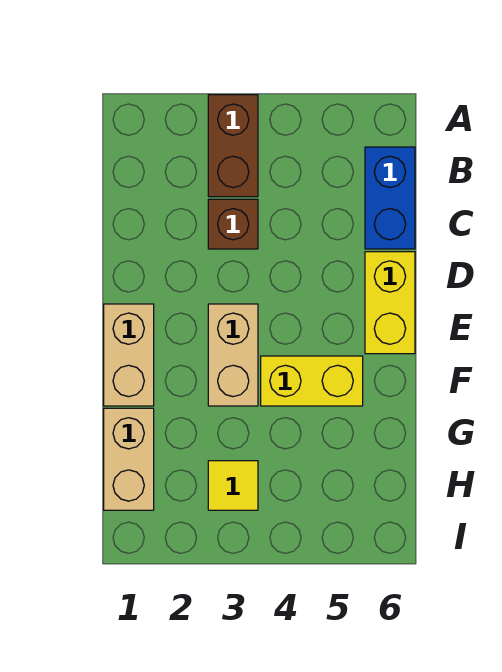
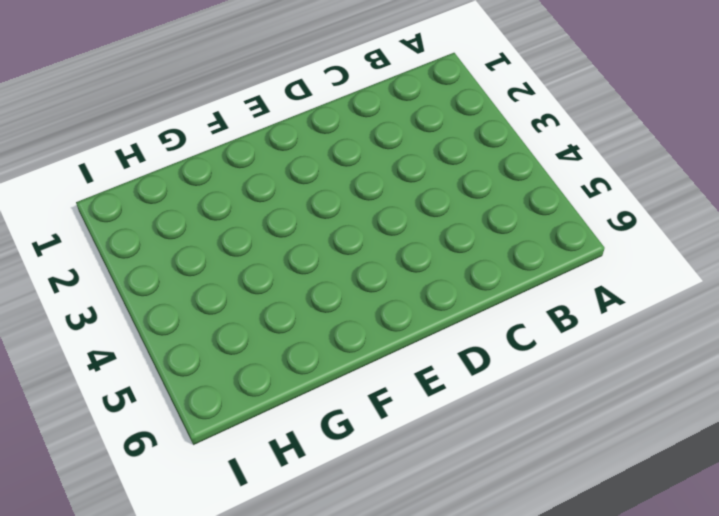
none -> brown 1x2 brick [208,95,258,197]
none -> blue 1x2 brick [365,147,415,249]

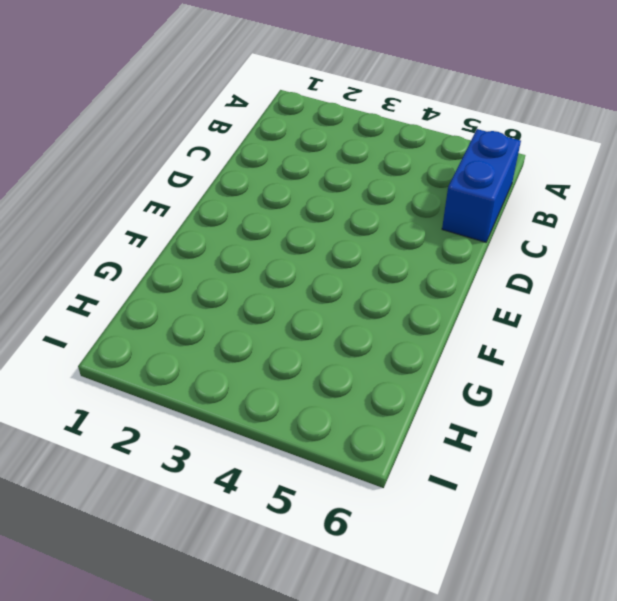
none -> brown 1x2 brick [208,95,258,197]
none -> brown 1x1 brick [208,199,258,249]

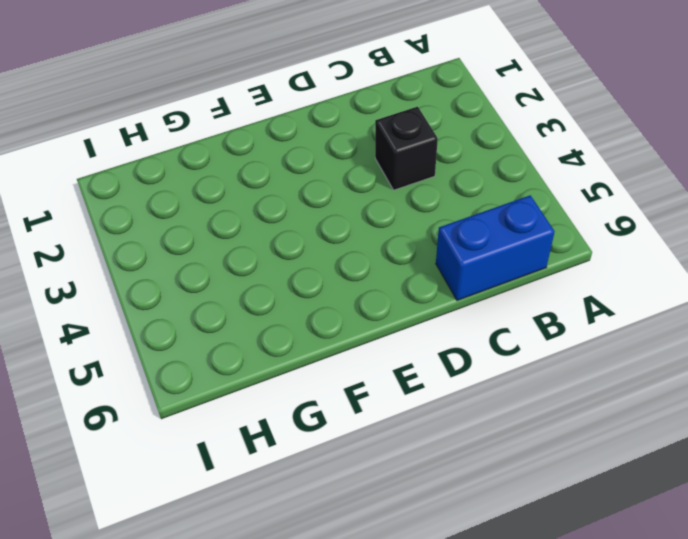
black 1x1 brick [375,107,438,190] -> brown 1x1 brick [208,199,258,249]
none -> brown 1x2 brick [208,95,258,197]
none -> yellow 1x2 brick [365,252,415,354]

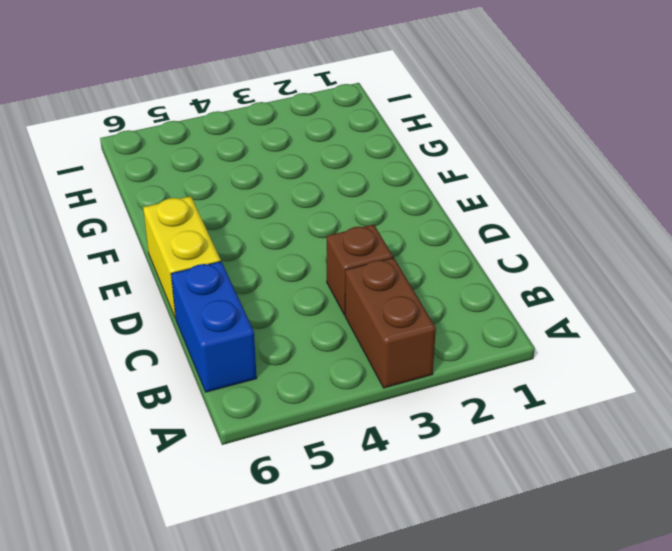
none -> tan 1x2 brick [104,304,154,406]
none -> tan 1x2 brick [208,304,258,406]

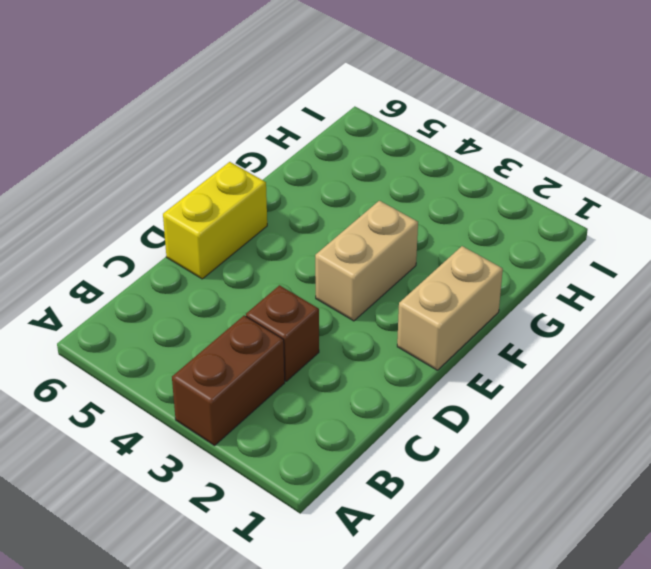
none -> blue 1x2 brick [365,147,415,249]
none -> yellow 1x2 brick [261,356,363,406]

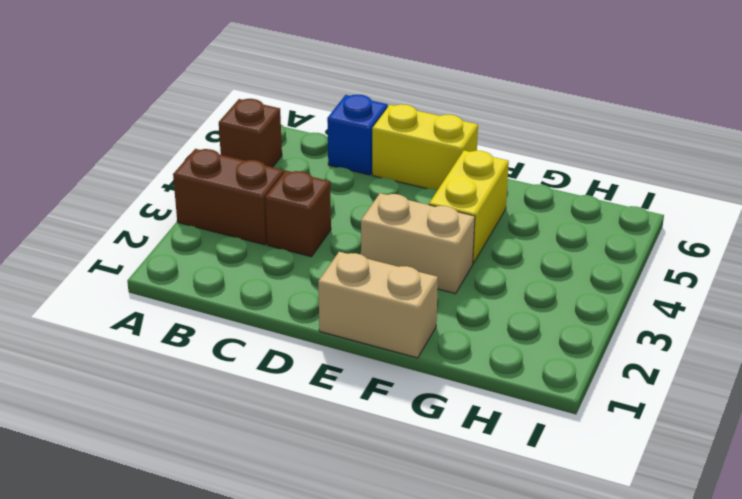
brown 1x1 brick [219,99,282,167] -> none
blue 1x1 brick [327,95,388,175] -> blue 1x2 brick [365,147,415,249]
none -> tan 1x2 brick [104,408,154,510]
none -> yellow 1x1 tile [208,461,258,510]

